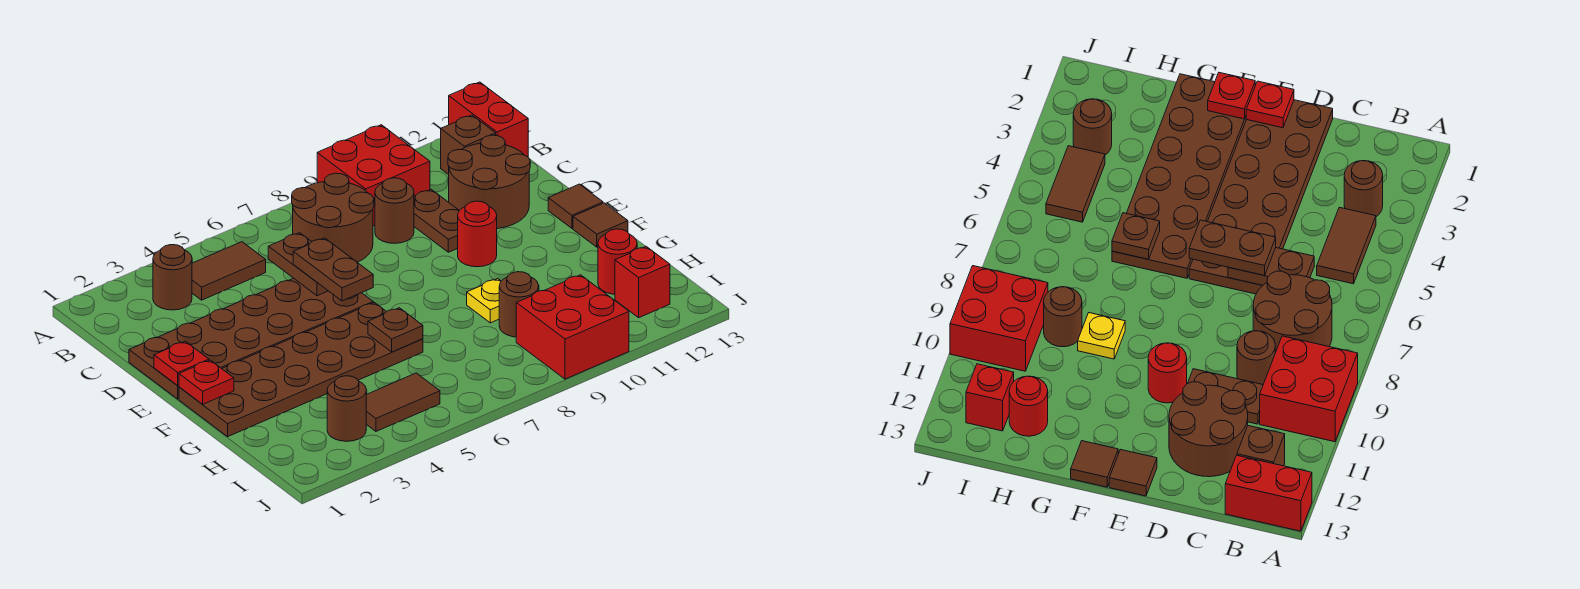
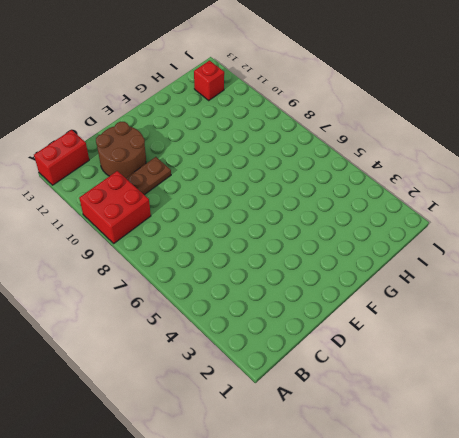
none -> brown 1x1 round brick [153,245,192,310]
none -> brown 1x2 tile [192,242,266,300]
none -> brown 2x2 round brick [292,173,374,262]

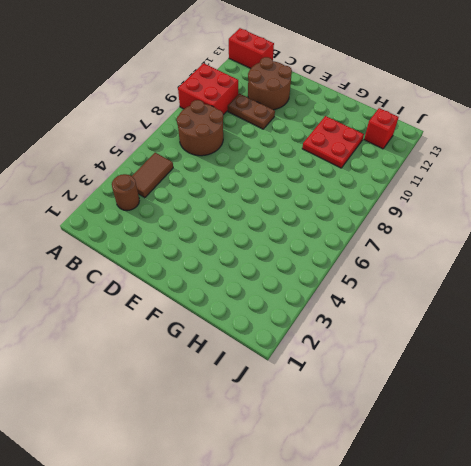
red 2x2 plate [302,116,364,168] -> none
none -> brown 1x1 brick [440,115,496,175]
none -> brown 1x1 round brick [375,178,414,243]
none -> brown 2x6 plate [129,278,373,399]

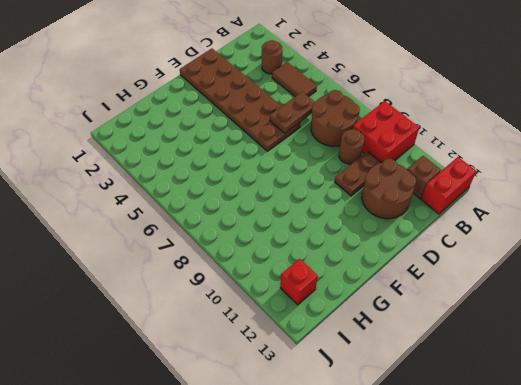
none -> red 1x1 round brick [458,201,497,267]
none -> brown 1x1 tile [548,184,603,228]
none -> brown 2x6 plate [179,303,423,437]

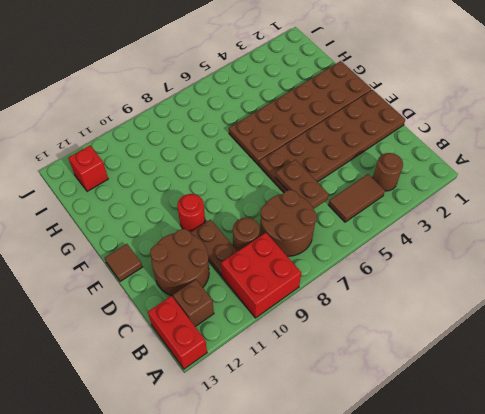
none -> brown 1x1 tile [573,203,628,247]
none -> yellow 1x1 plate [467,279,501,323]
none -> brown 1x1 round brick [499,272,539,337]

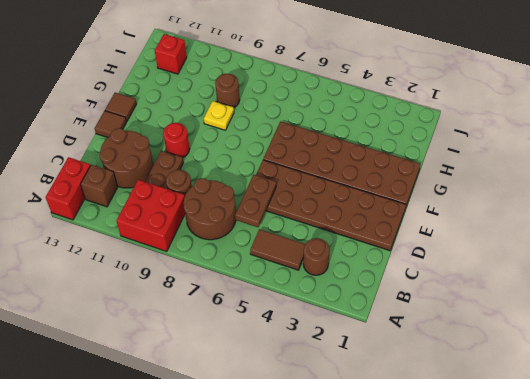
none -> red 1x1 round brick [598,229,637,294]
none -> brown 1x1 round brick [327,376,366,441]
none -> brown 1x2 tile [366,373,440,431]

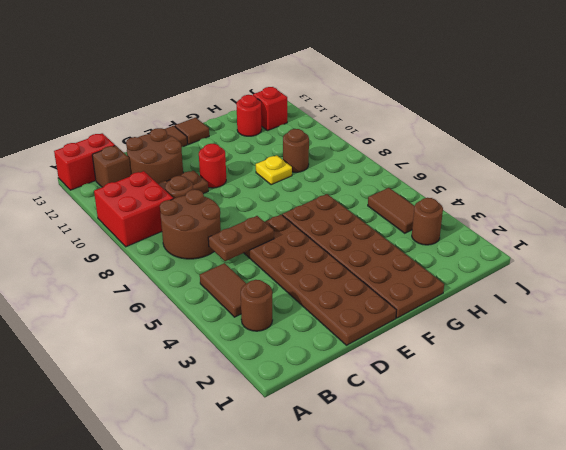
none -> red 2x2 brick [516,275,629,379]
none -> red 1x1 plate [154,341,209,386]
none -> red 1x1 plate [179,360,234,404]

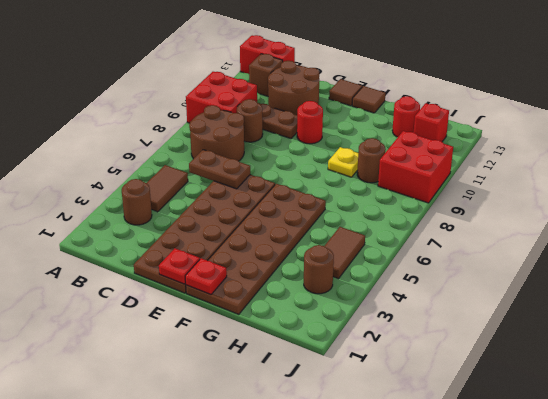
none -> brown 1x1 plate [368,308,423,352]
none -> brown 1x2 plate [293,238,373,301]

